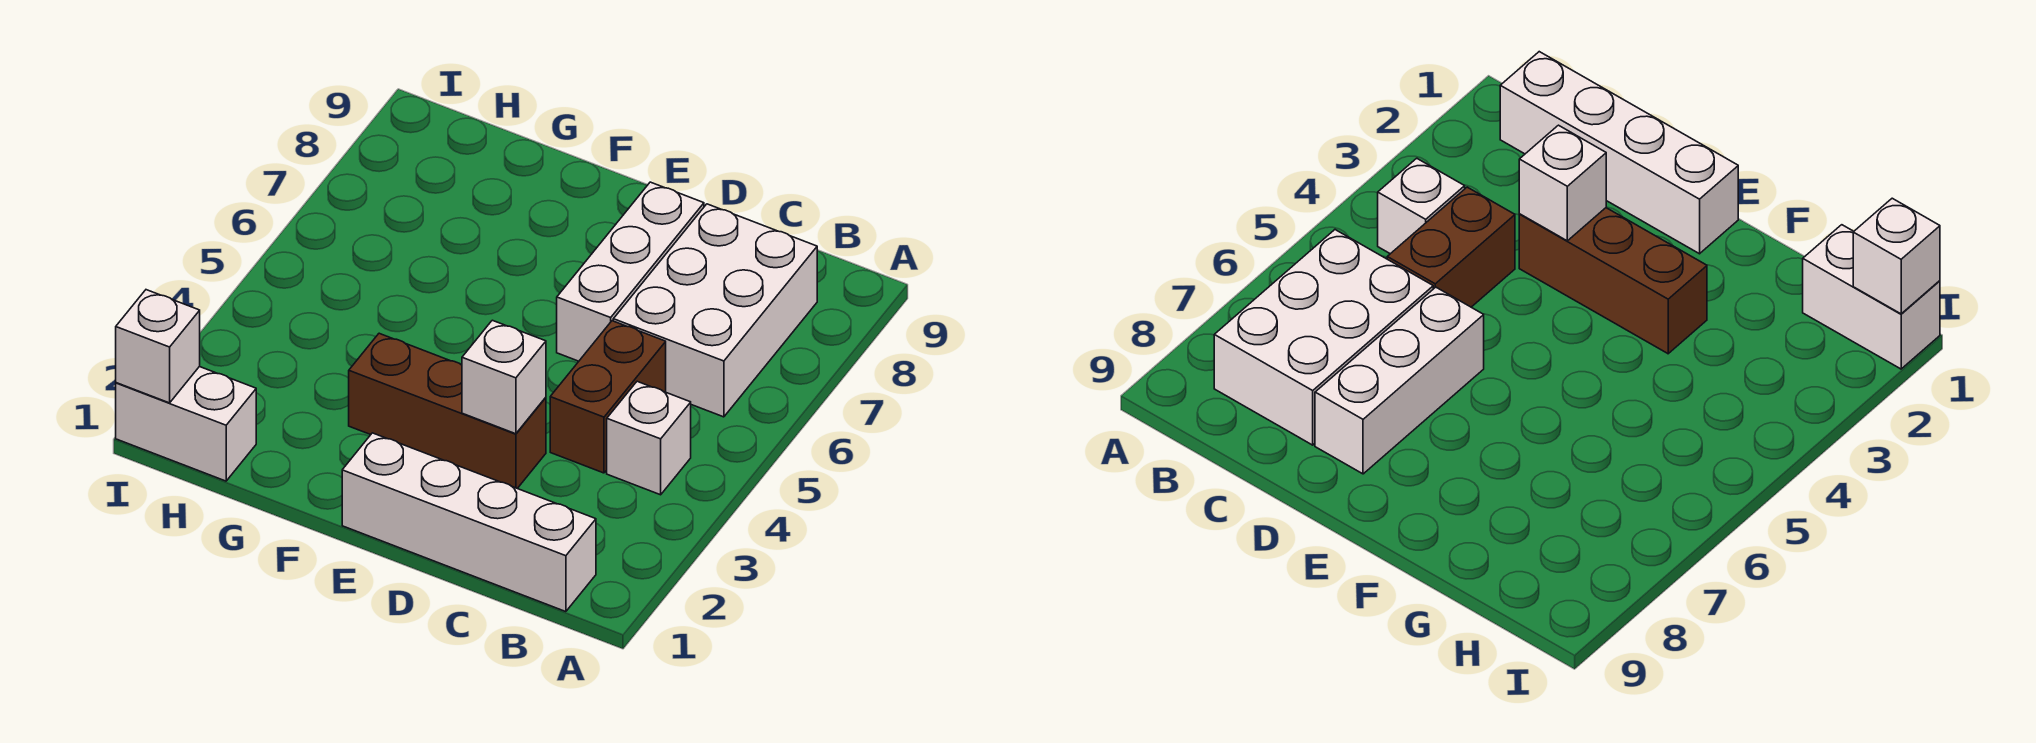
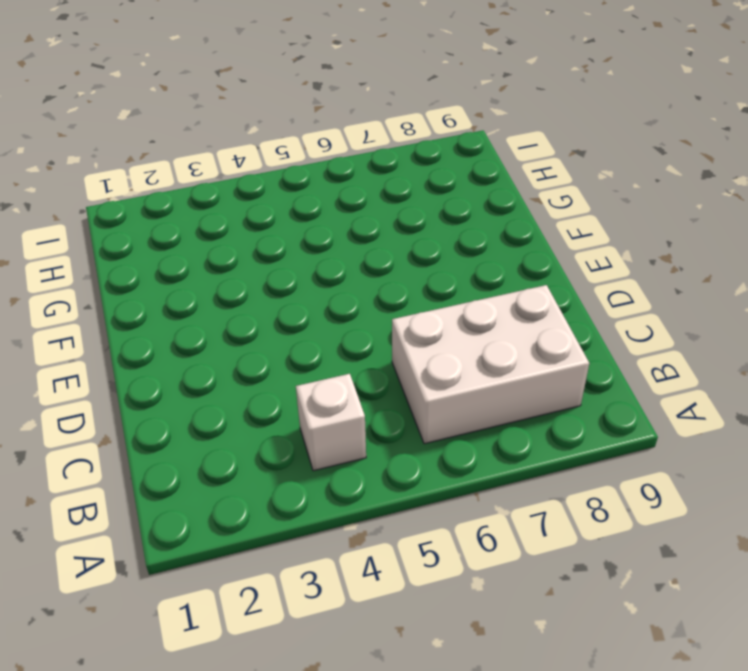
none -> white 1x4 brick [342,433,596,612]
none -> brown 1x2 brick [550,321,666,473]

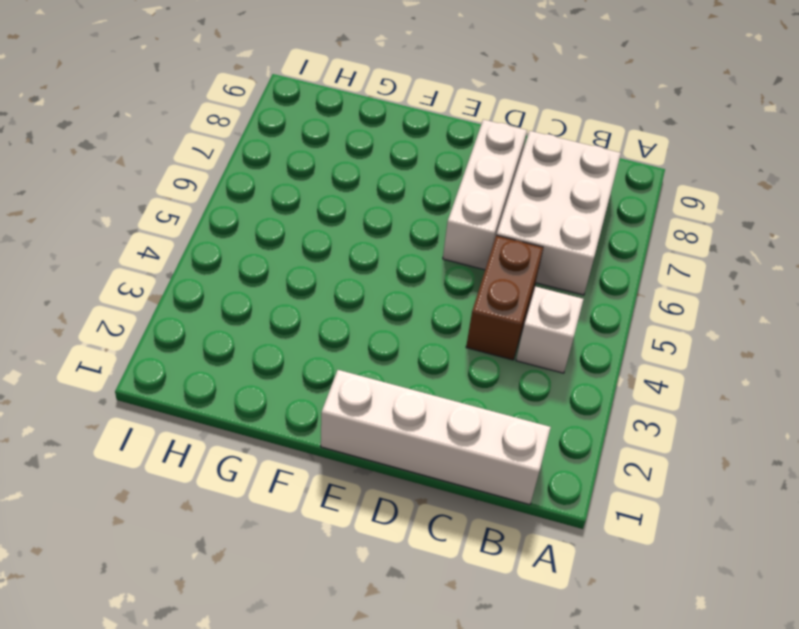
none -> brown 1x3 brick [349,333,546,488]
none -> white 1x2 brick [116,367,256,481]

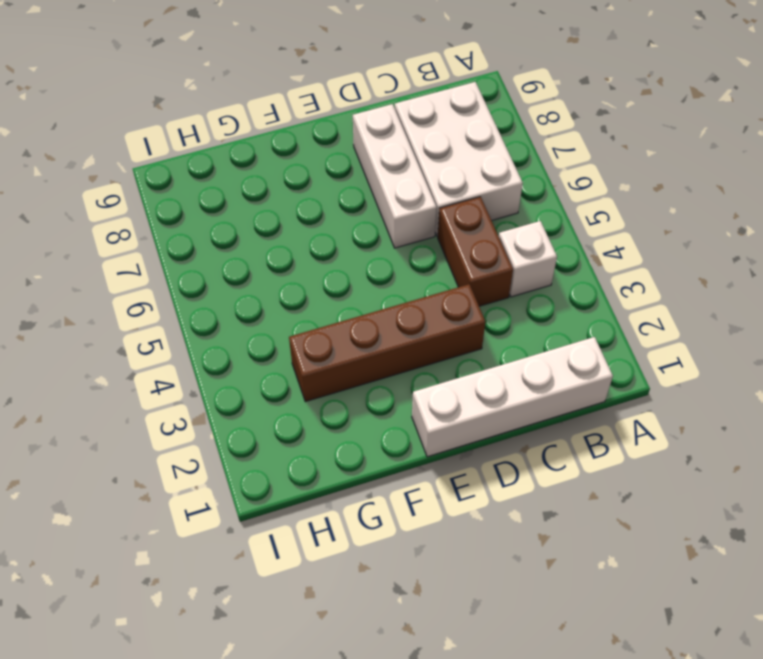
brown 1x4 brick [289,284,485,402] -> brown 1x3 brick [349,333,546,488]
none -> white 1x2 brick [116,367,256,481]
none -> white 1x1 brick [462,320,546,434]

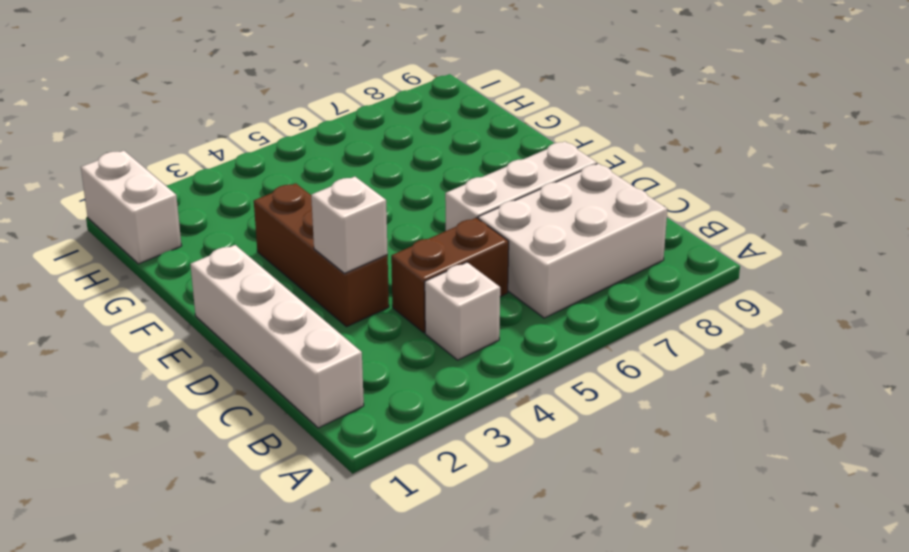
none -> white 1x1 brick [116,290,200,403]

